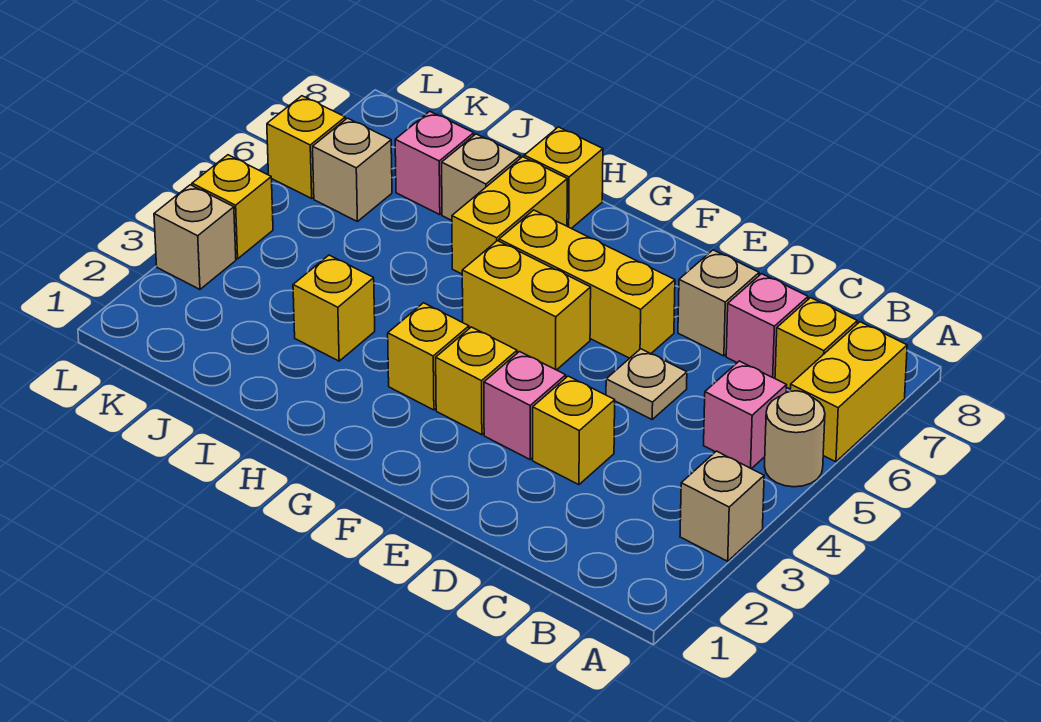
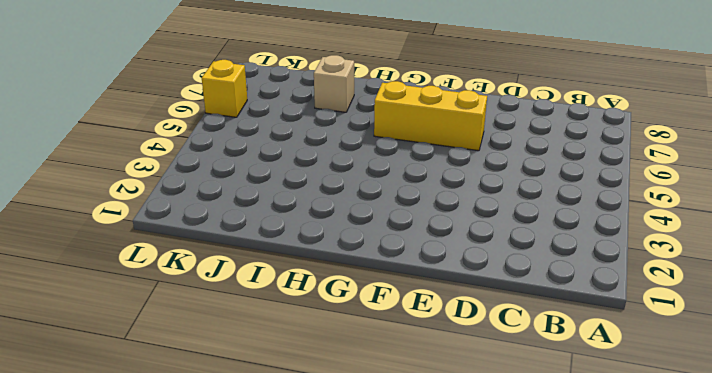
none -> tan 1x1 brick [680,451,764,561]
none -> tan 1x1 round brick [764,391,825,487]
none -> yellow 1x2 brick [790,322,907,462]

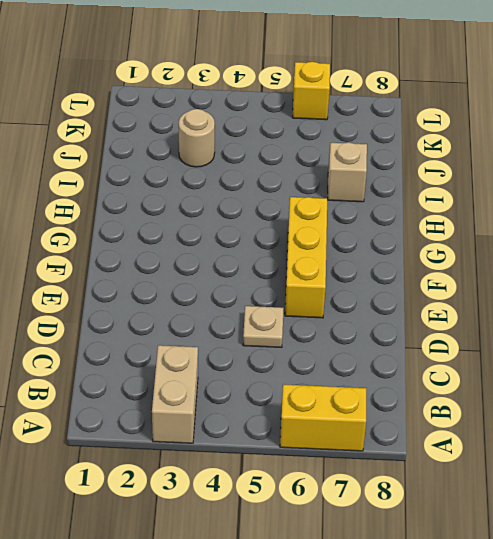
tan 1x2 brick [152,345,198,443] -> tan 1x1 brick [680,451,764,561]
tan 1x1 round brick [179,109,215,167] -> tan 1x1 round brick moved to [764,391,825,487]
none -> pink 1x1 brick [704,361,787,469]
none -> yellow 1x1 brick [775,298,857,389]
none -> pink 1x1 brick [726,274,808,378]

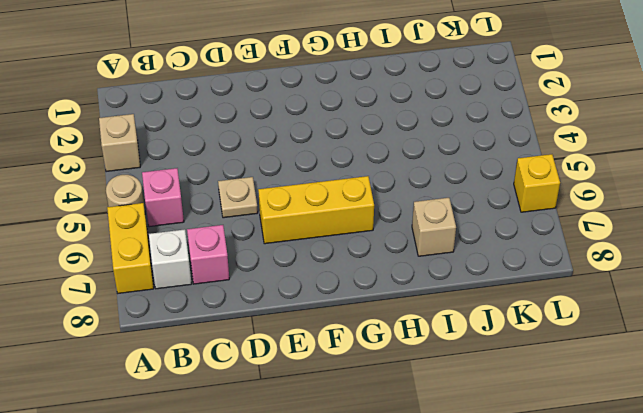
white 1x1 brick [149,229,192,289] -> yellow 1x1 brick [775,298,857,389]
none -> yellow 1x1 brick [533,376,615,485]
none -> tan 1x1 brick [678,250,759,356]
none -> pink 1x1 brick [484,352,566,459]

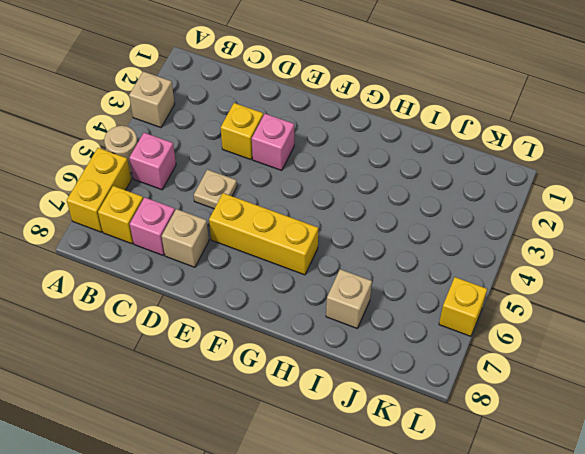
none -> yellow 1x1 brick [436,327,517,435]
none -> yellow 1x2 brick [462,241,591,370]
none -> yellow 1x1 brick [388,303,469,410]

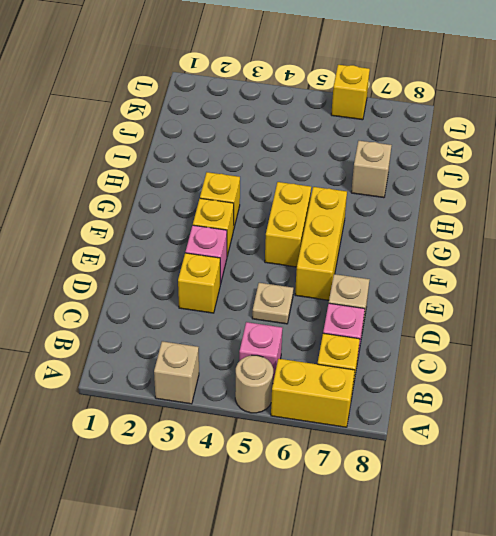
none -> yellow 1x2 brick [452,157,567,274]
none -> yellow 1x1 brick [524,127,603,228]
none -> yellow 1x1 brick [293,255,375,361]

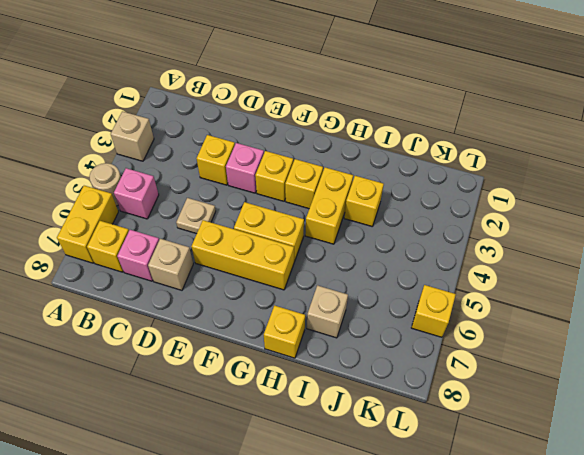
yellow 1x2 brick [305,167,353,244] -> yellow 1x2 brick moved to [452,157,567,274]
none -> pink 1x1 brick [395,111,474,215]
none -> tan 1x1 brick [313,118,392,222]
none -> tan 1x1 brick [154,185,236,289]

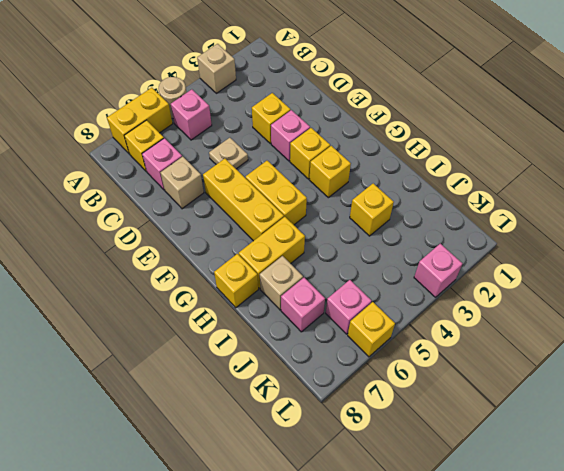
pink 1x1 brick [326,280,372,334] -> tan 1x1 brick [313,118,392,222]
pink 1x1 brick [414,244,463,297] -> tan 1x1 brick [154,185,236,289]
none -> yellow 1x1 brick [192,155,273,259]

